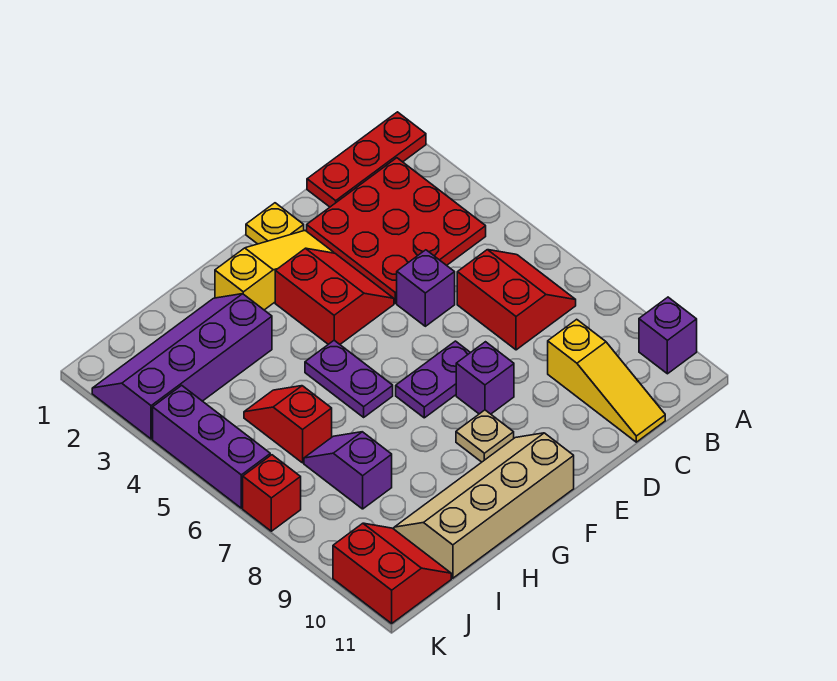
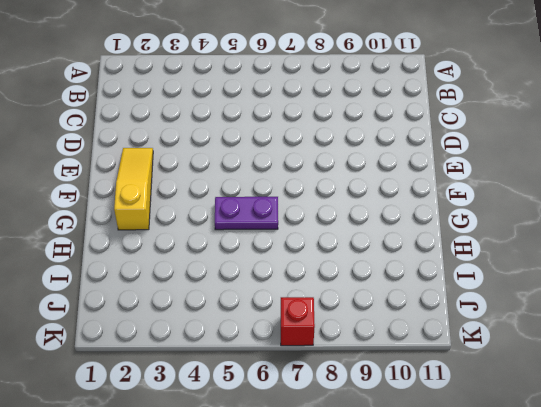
none -> red 1x3 plate [307,112,426,207]
none -> purple 1x1 brick [639,297,697,374]
none -> red 3x3 plate [307,158,486,303]

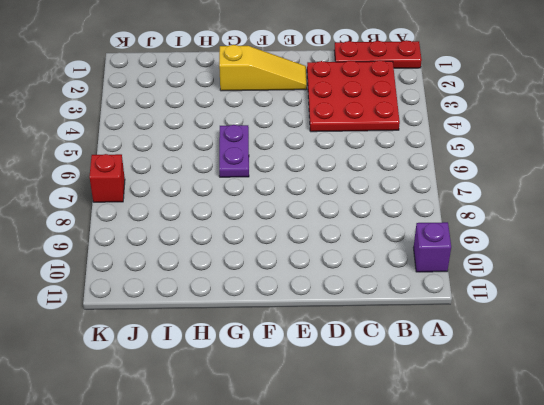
none -> red 2x2 slope [457,250,576,350]
none -> yellow 1x3 slope [548,319,665,442]
none -> purple 1x1 brick [397,250,455,326]

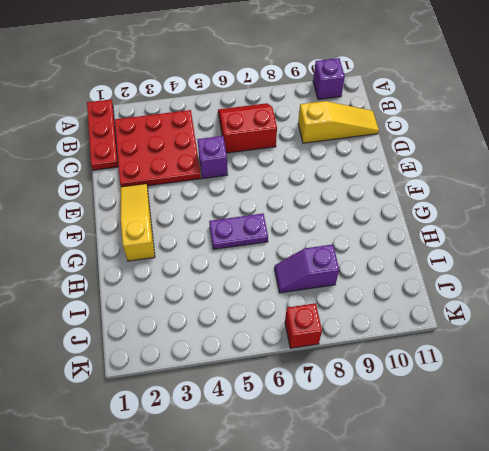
none -> yellow 1x1 plate [246,203,304,244]
none -> red 2x2 slope [275,248,394,344]
none -> purple 1x2 plate [396,341,470,418]

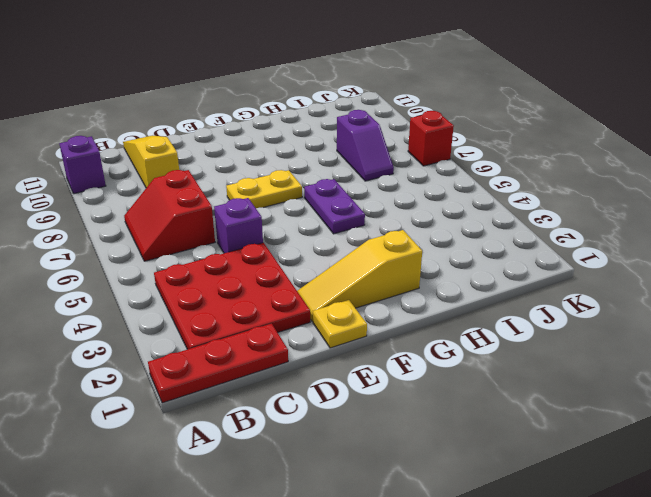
yellow 1x2 plate [226,170,302,208] -> purple 1x2 plate [396,341,470,418]
none -> red 2x2 slope [275,248,394,344]
none -> purple 1x1 brick [456,342,514,414]
none -> tan 1x1 plate [456,410,514,462]

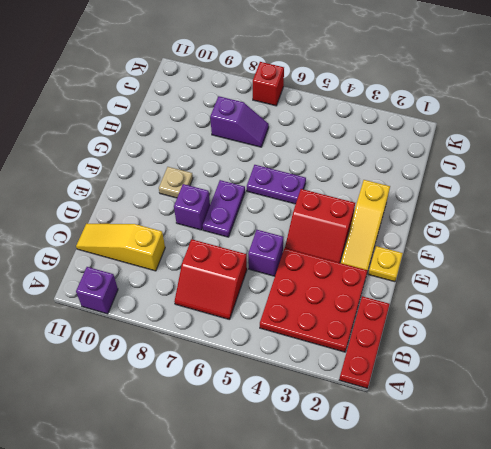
none -> tan 2x4 slope [394,433,574,578]
none -> purple 2x4 slope [92,294,272,439]
none -> red 1x2 slope [244,386,332,463]

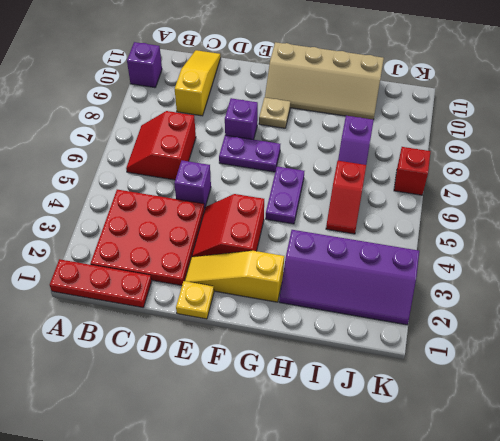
none -> red 2x2 slope [333,523,451,623]
none -> purple 1x3 brick [153,385,270,508]

